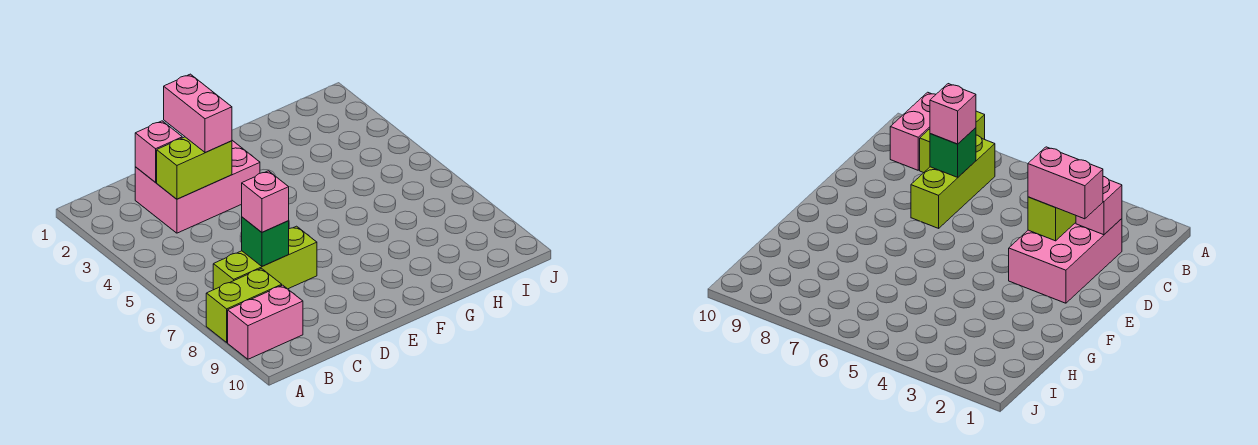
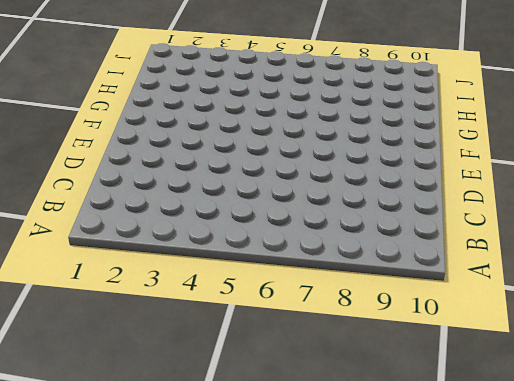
none -> lime 1x2 brick [206,268,282,342]
none -> pink 1x2 brick [228,285,303,359]

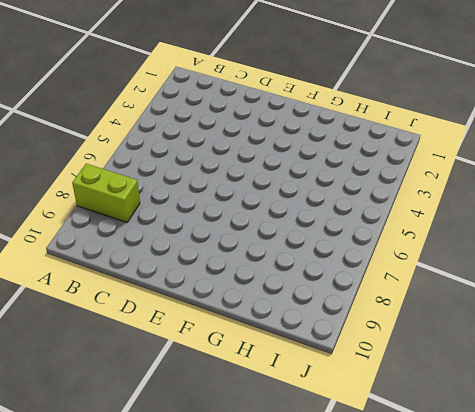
none -> pink 1x2 brick [228,285,303,359]
none -> lime 1x3 brick [213,226,317,290]

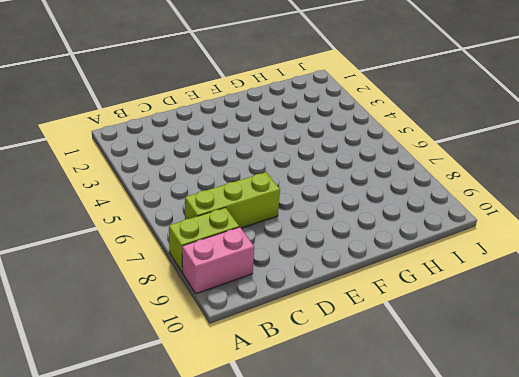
none -> pink 2x3 brick [135,140,260,233]
none -> pink 1x1 brick [135,121,182,182]

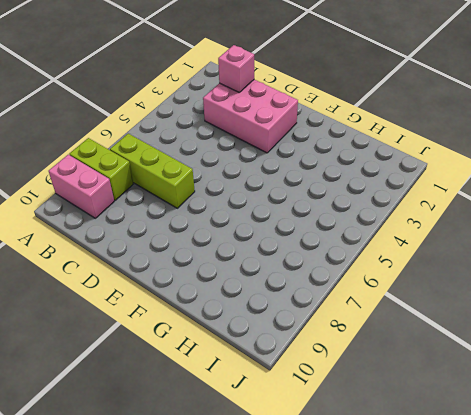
none -> lime 1x2 brick [157,137,232,199]
none -> green 1x1 brick [242,217,289,266]

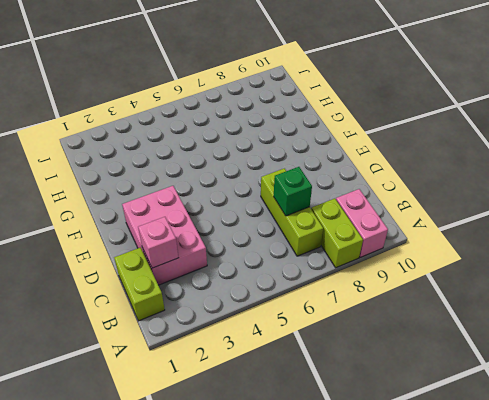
lime 1x2 brick [114,247,165,321] -> lime 1x2 brick moved to [157,137,232,199]
none -> pink 1x1 brick [242,171,289,232]
none -> pink 1x2 brick [164,74,232,153]

